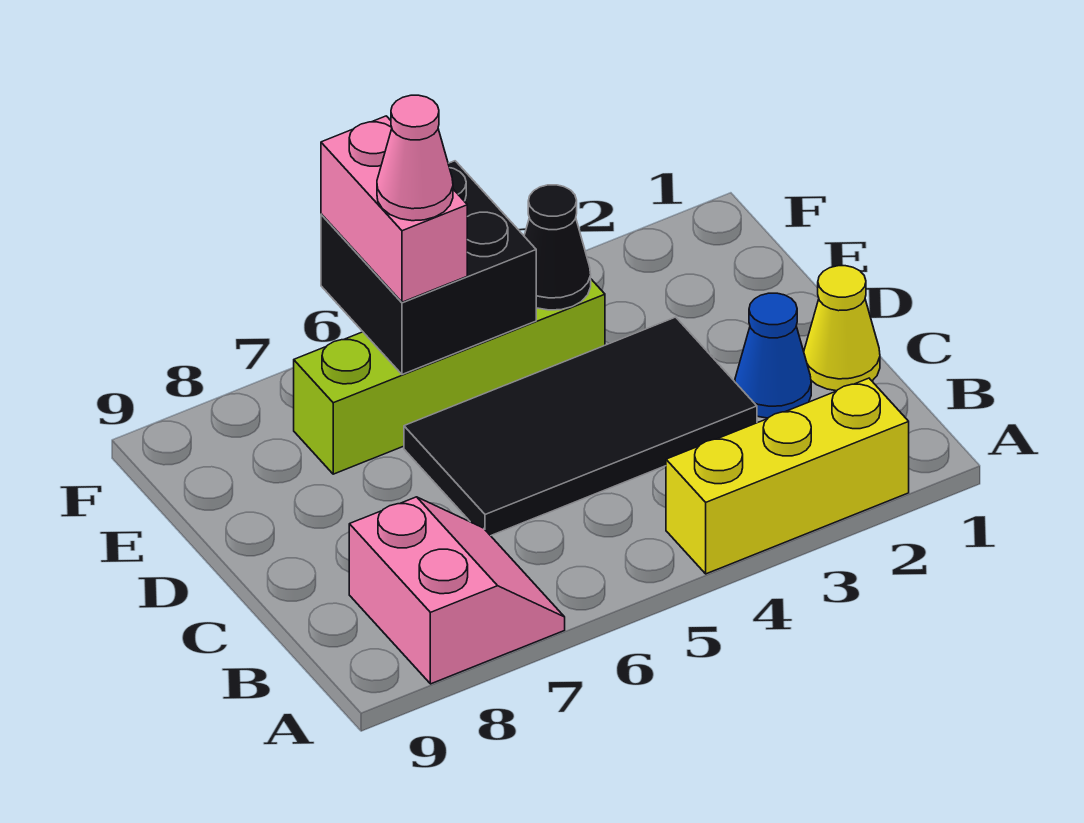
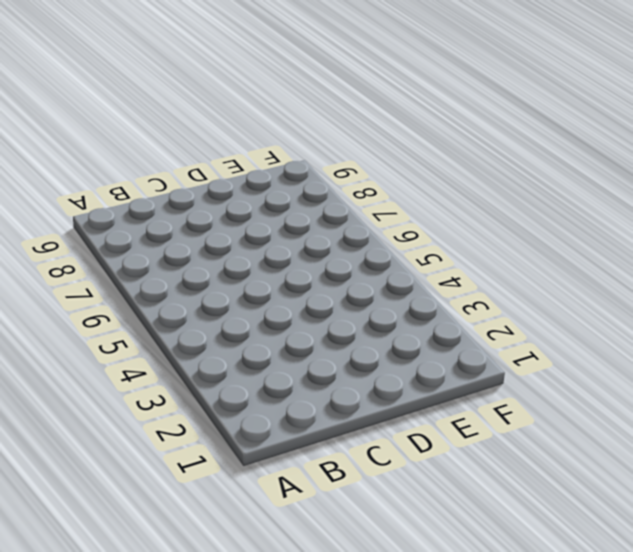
none -> yellow 1x3 brick [666,378,909,574]
none -> pink 2x2 slope [349,497,565,684]

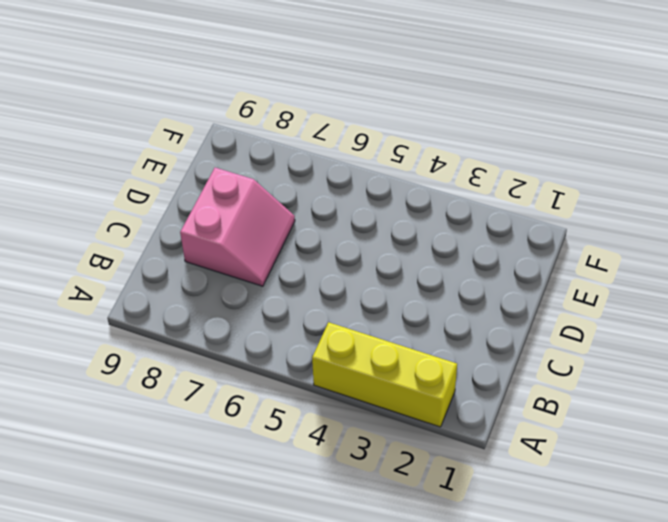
pink 2x2 slope [180,168,295,286] -> pink 2x2 slope moved to [349,497,565,684]
none -> yellow 1x1 cone [804,266,880,391]
none -> blue 1x1 cone [735,293,811,418]

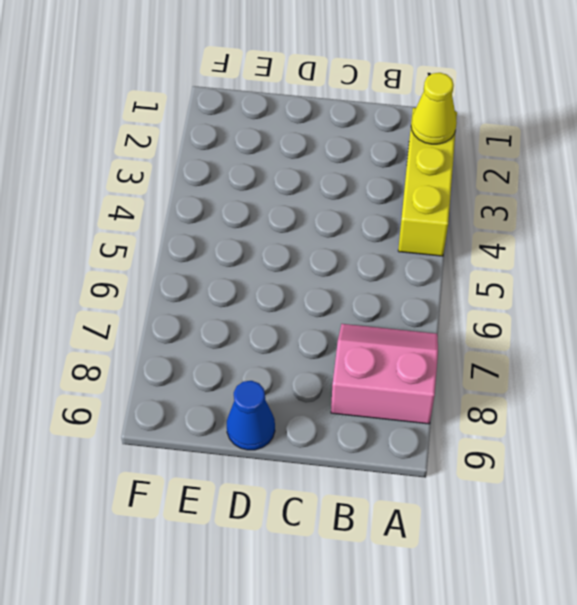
yellow 1x1 cone [411,73,457,144] -> yellow 1x1 cone moved to [804,266,880,391]
blue 1x1 cone [227,381,275,450] -> blue 1x1 cone moved to [735,293,811,418]
none -> black 2x4 tile [404,317,757,536]
none -> lime 1x4 brick [294,279,605,474]

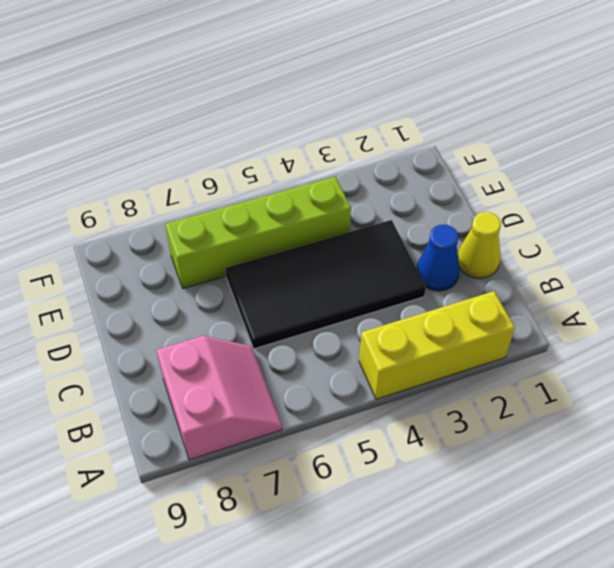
none -> black 1x1 cone [524,185,591,310]
none -> black 2x2 brick [321,161,536,374]

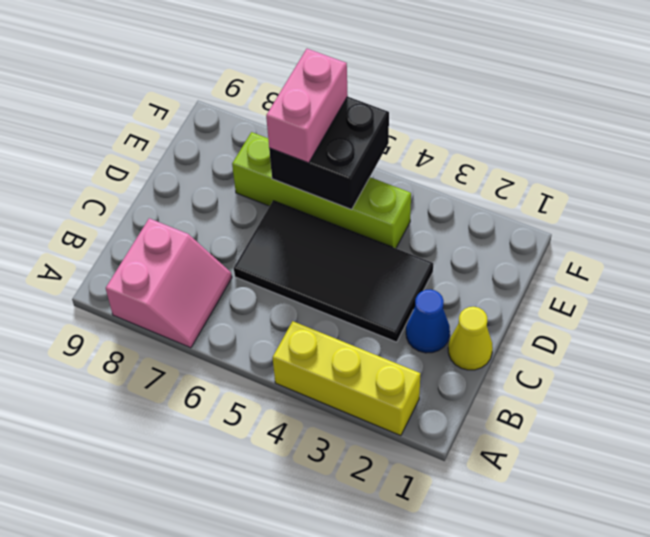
none -> black 1x1 cone [524,185,591,310]
none -> pink 1x1 cone [377,95,453,221]

